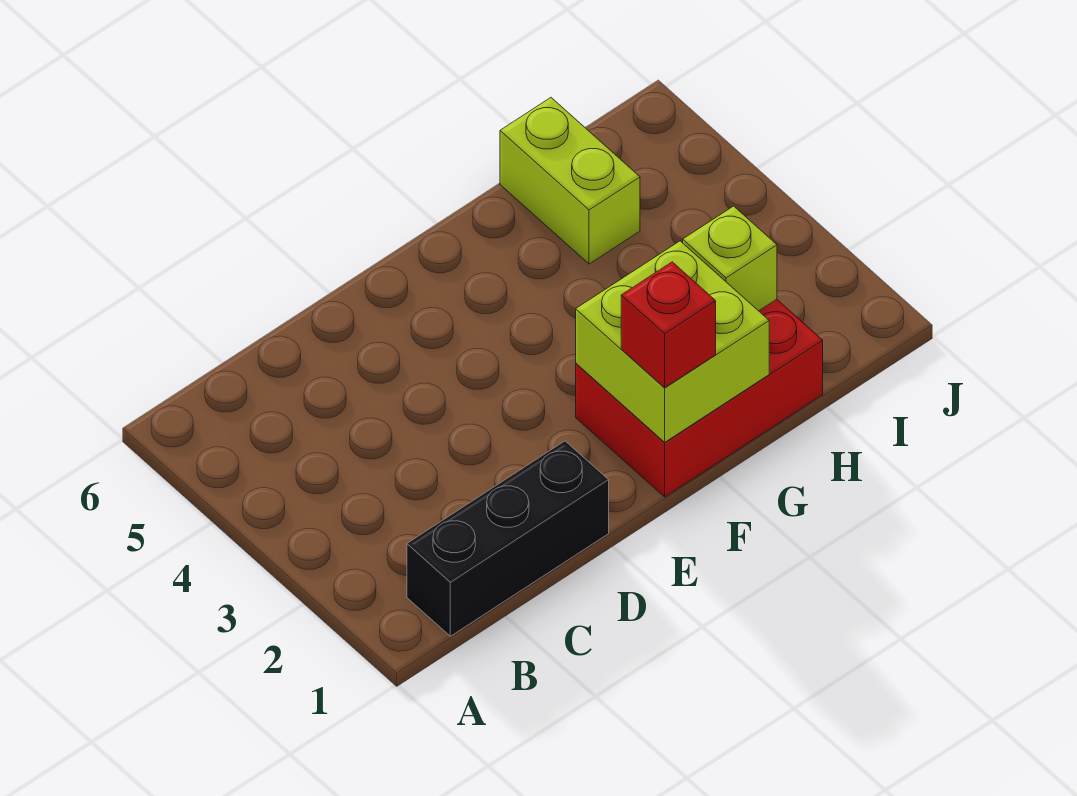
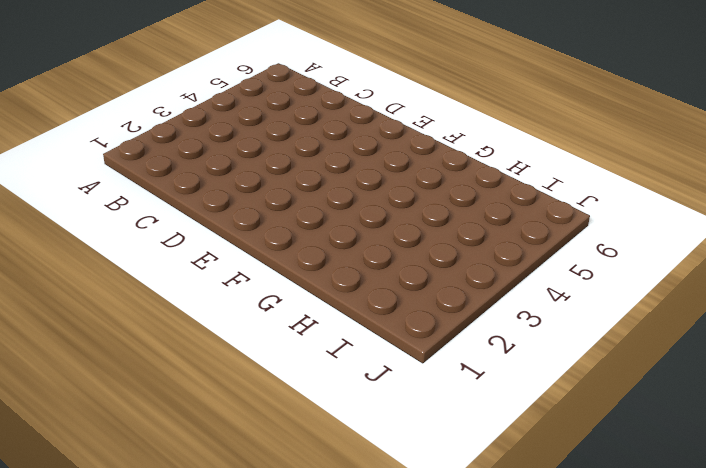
none -> black 1x3 brick [407,441,609,636]
none -> red 2x3 brick [576,299,823,497]

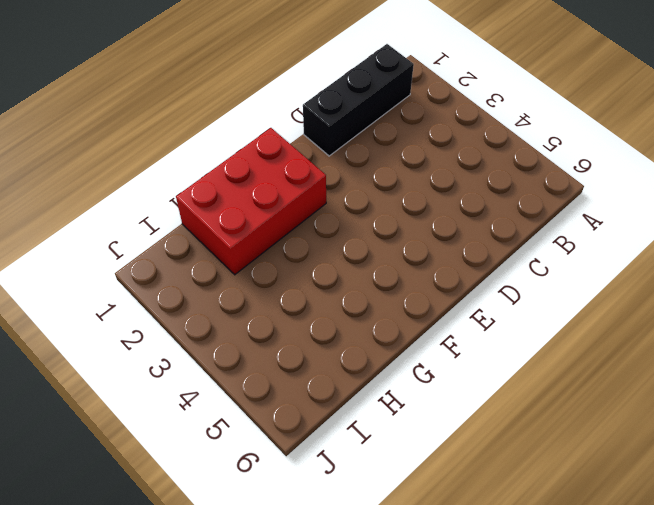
none -> lime 1x2 brick [500,98,640,264]
none -> lime 2x2 brick [576,241,769,442]

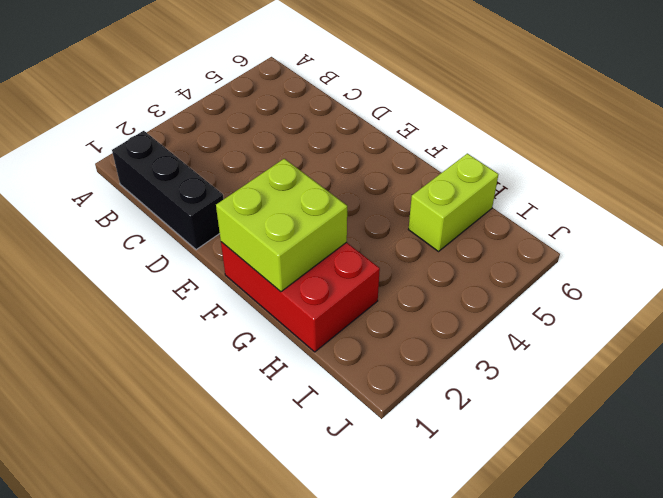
none -> lime 1x1 brick [683,206,777,311]
none -> red 1x1 brick [621,262,716,387]

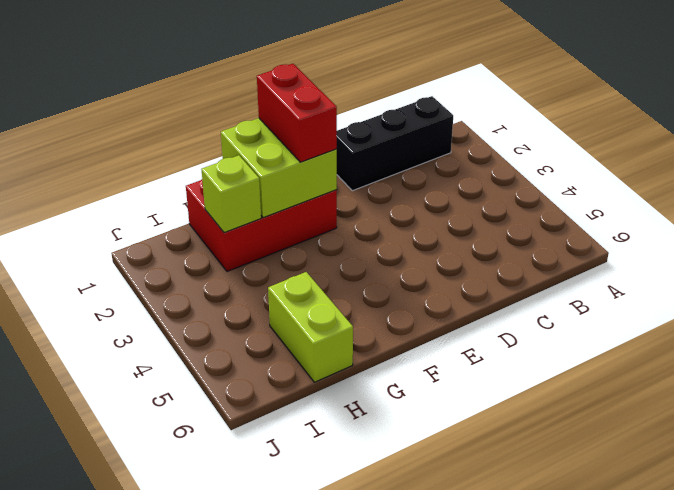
red 1x2 brick [257,64,337,162] -> red 1x1 brick [621,262,716,387]

